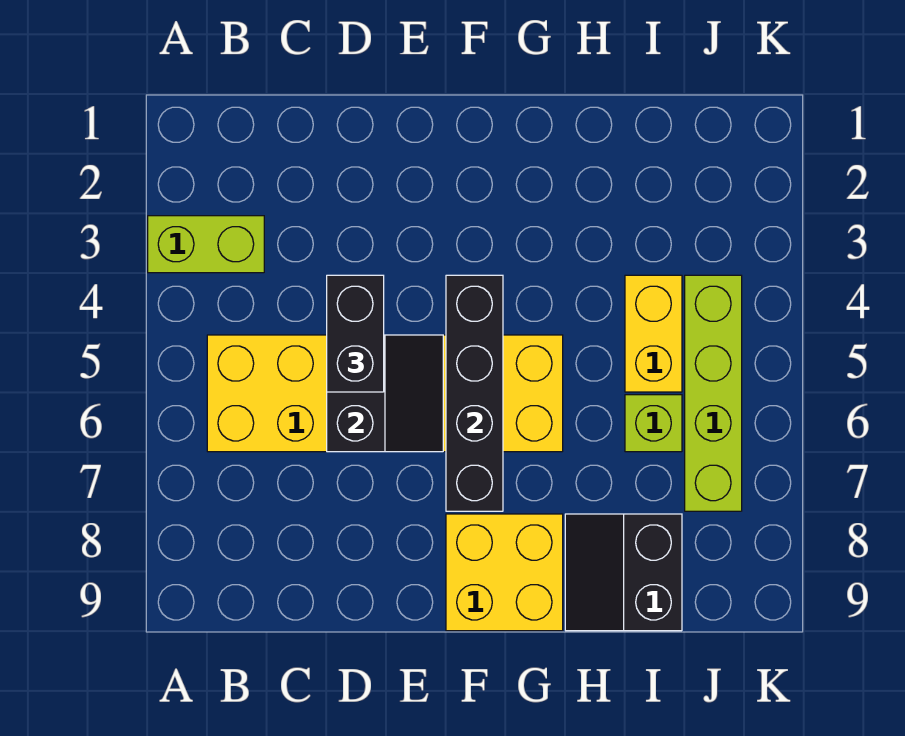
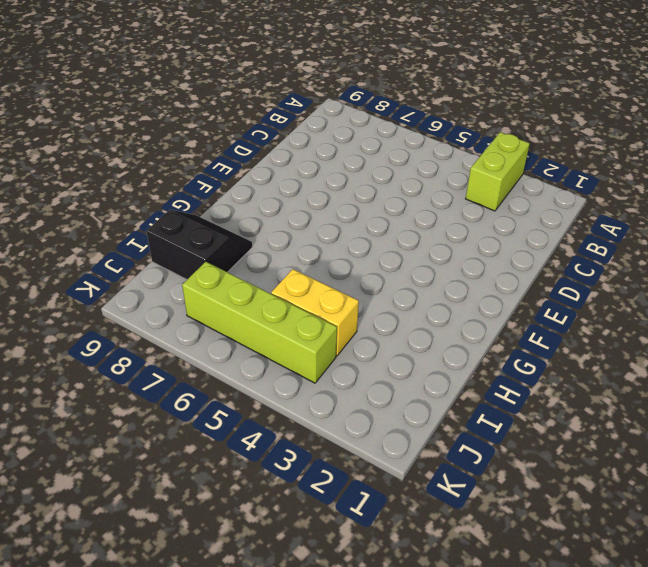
none -> yellow 2x6 brick [207,335,563,452]
none -> yellow 2x2 brick [446,514,563,631]

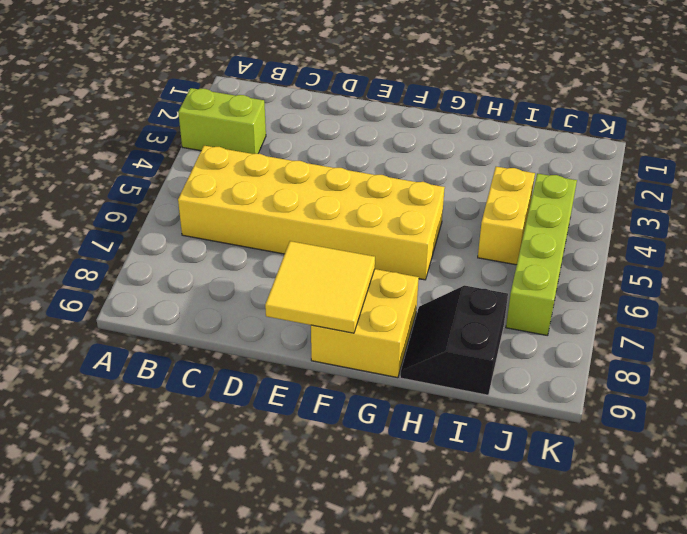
yellow 2x2 tile [265,241,375,333] -> none
none -> lime 1x1 brick [625,395,682,452]
none -> black 2x2 slope [327,335,443,452]

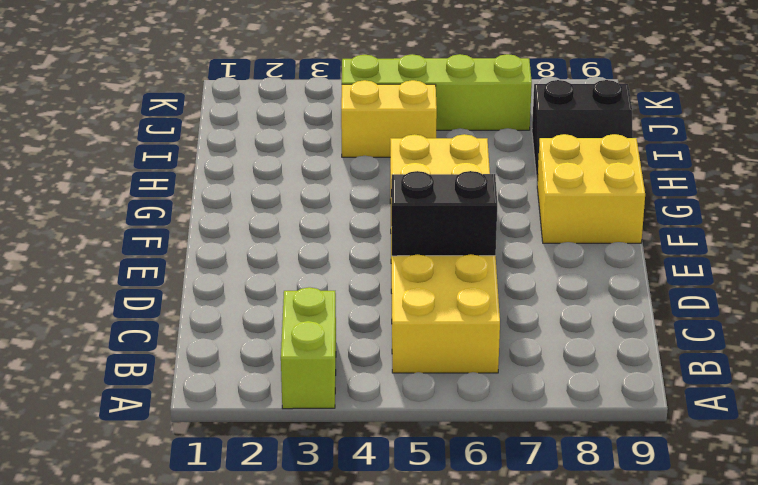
none -> lime 1x1 brick [625,395,682,452]
none -> black 1x4 brick [446,275,503,511]

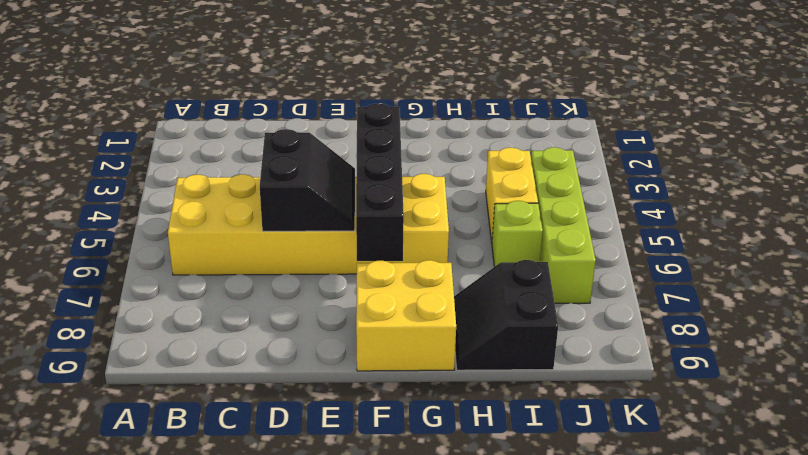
none -> lime 1x2 brick [148,216,264,273]
none -> black 1x2 brick [327,275,384,392]

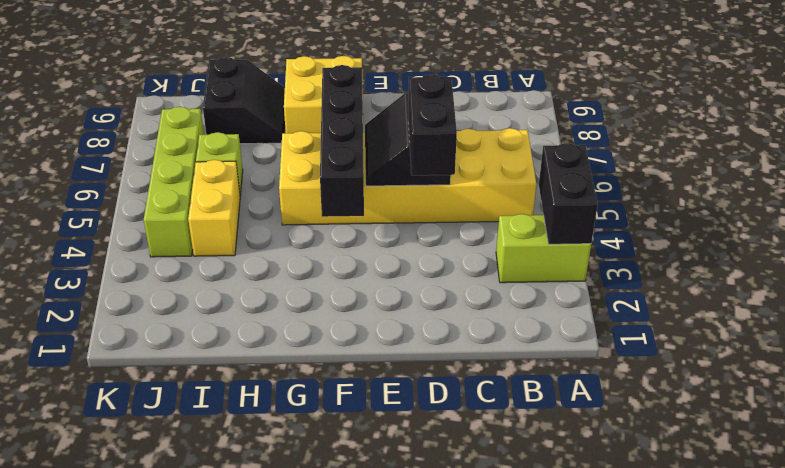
black 1x2 brick [539,143,598,244] -> none

